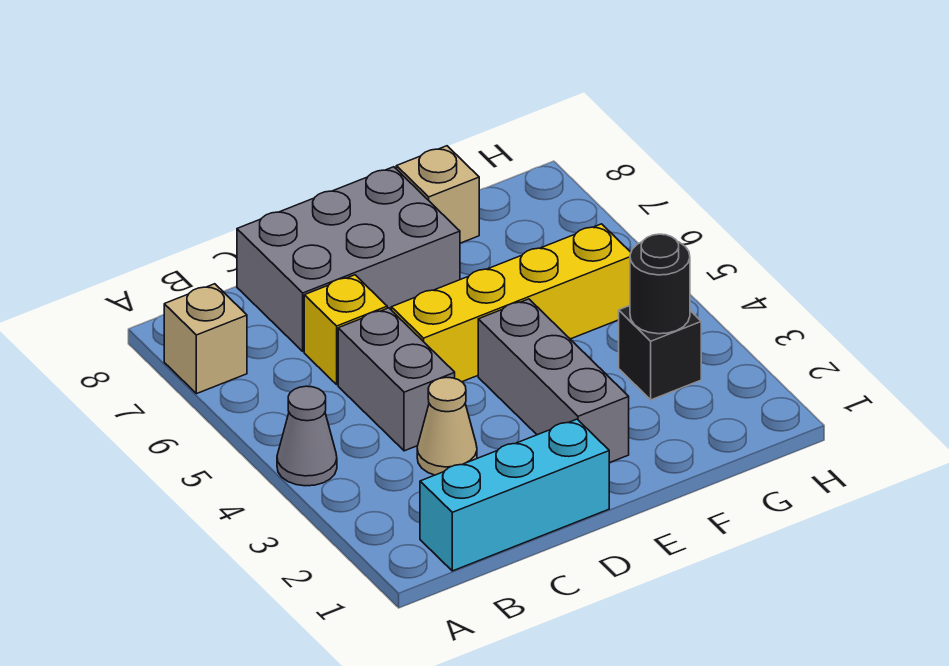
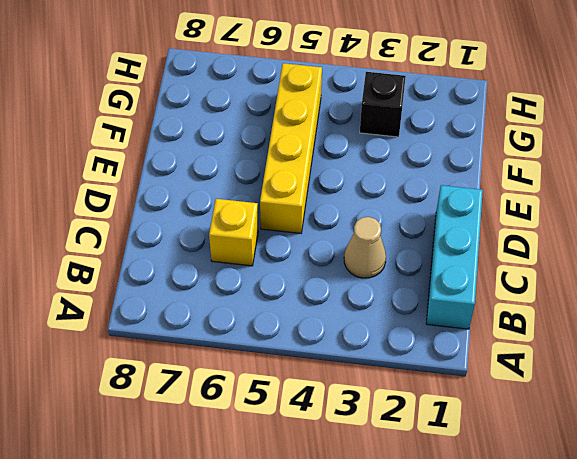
none -> grey 1x1 cone [277,386,337,486]
none -> tan 1x1 brick [164,284,247,394]
none -> grey 1x2 brick [338,308,455,451]

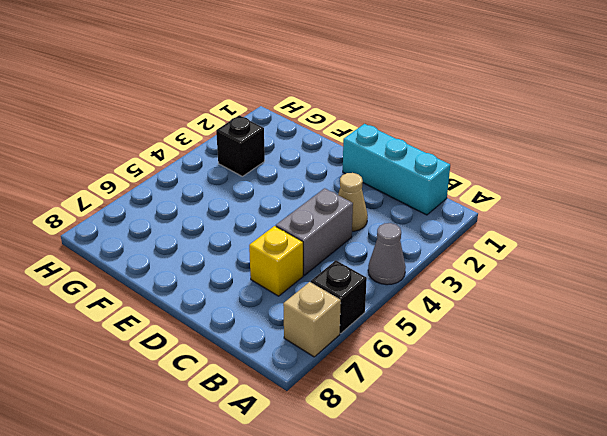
black 1x1 brick [311,261,367,333] -> none
none -> grey 2x3 brick [237,167,460,352]
none -> yellow 1x4 brick [391,224,631,382]
none -> grey 1x3 brick [478,299,629,463]

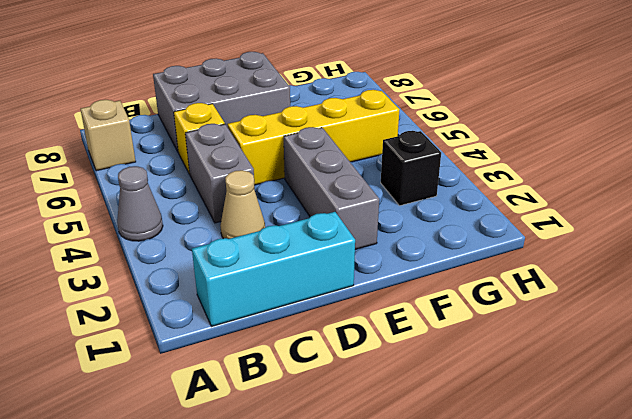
none -> tan 1x1 brick [396,146,479,243]
none -> black 1x1 round brick [630,234,690,334]

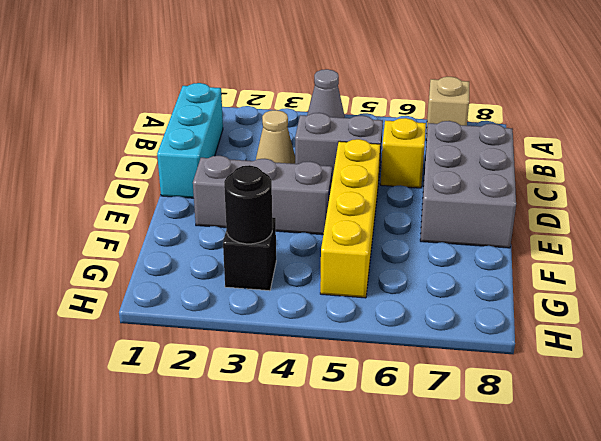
none -> tan 1x1 brick [396,146,479,243]

